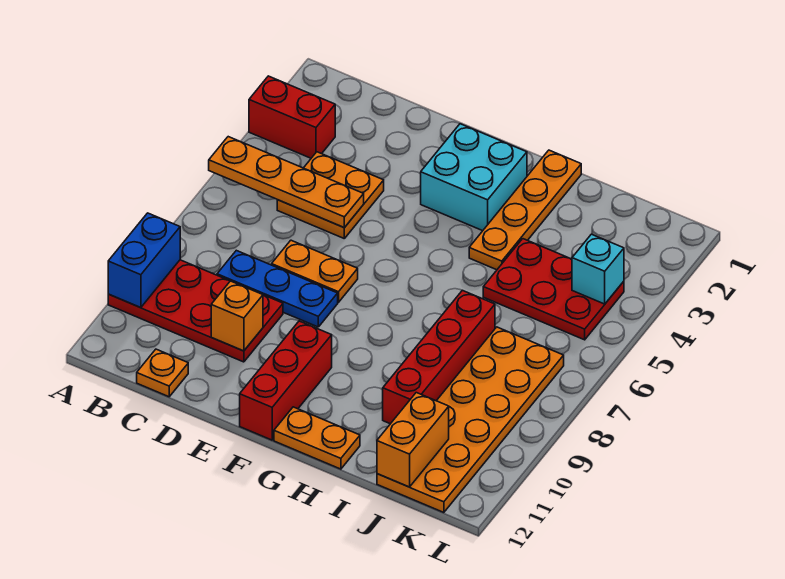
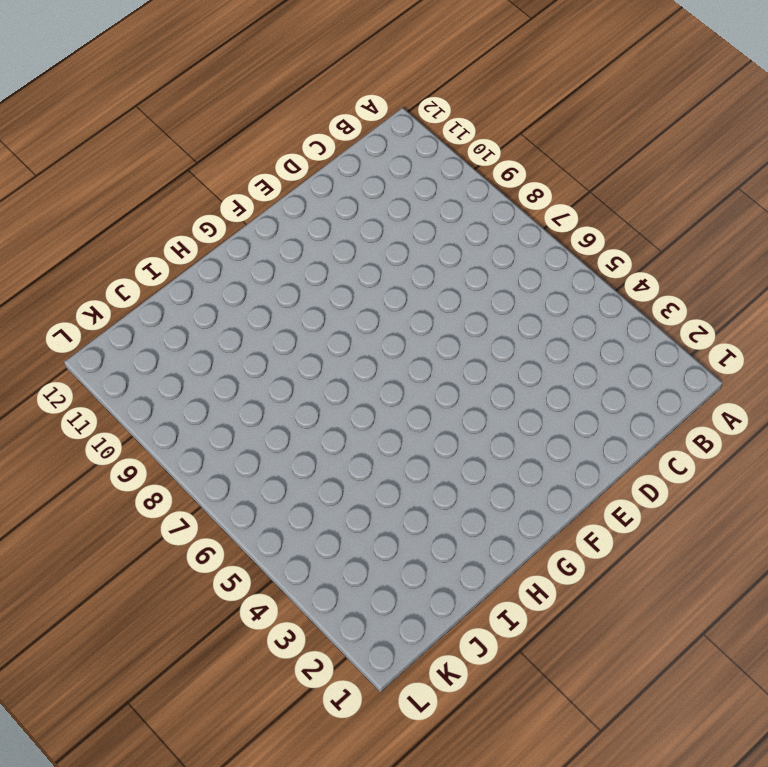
none -> red 1x2 brick [249,76,335,158]
none -> red 2x4 plate [108,260,283,362]
none -> orange 2x2 plate [277,152,384,238]

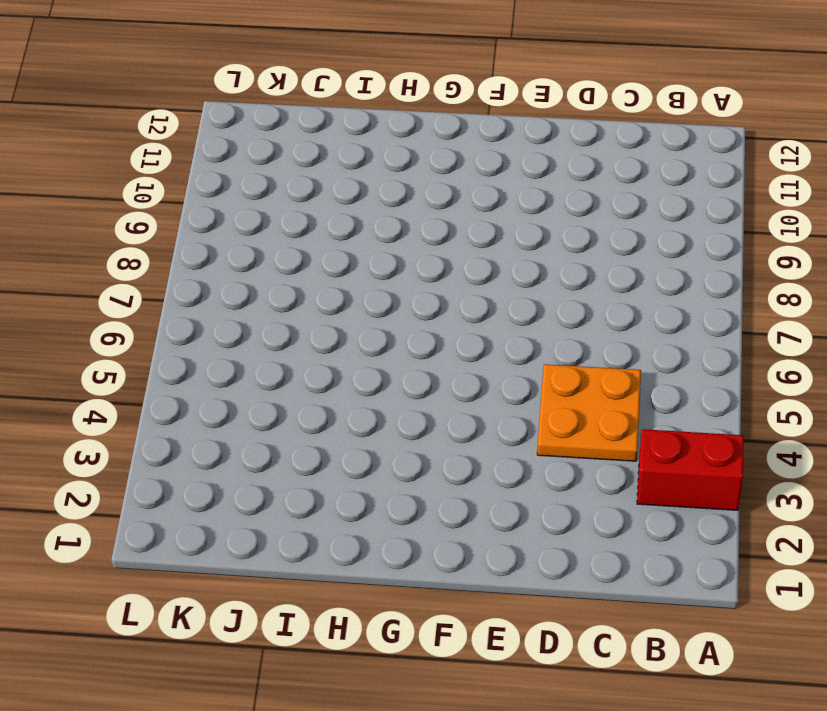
none -> red 2x4 plate [108,260,283,362]
none -> blue 1x3 plate [217,250,338,327]
none -> orange 1x1 plate [137,349,188,397]

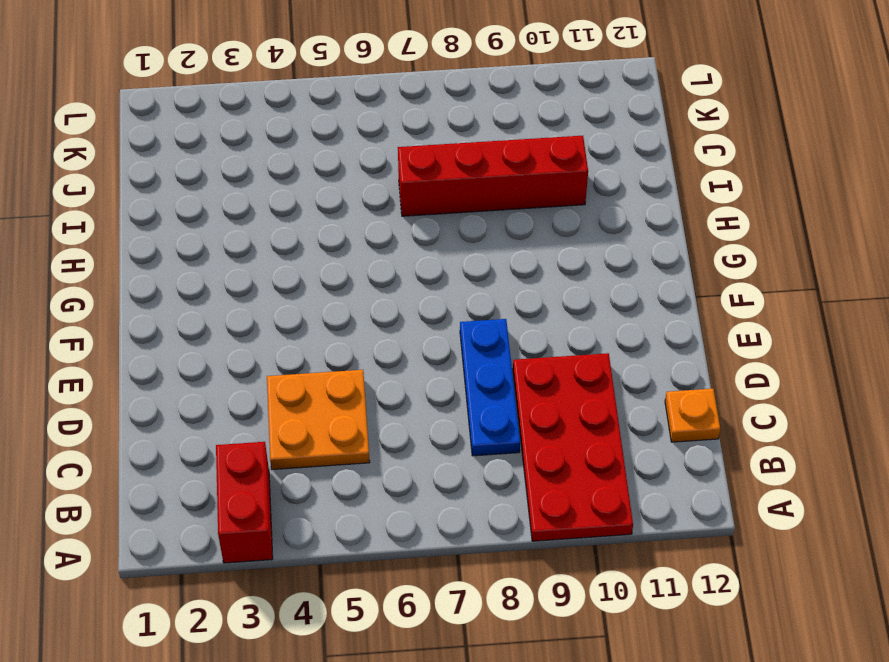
none -> orange 1x2 plate [272,240,358,302]
none -> cyan 2x2 brick [421,124,527,231]
none -> red 1x3 brick [240,321,332,440]

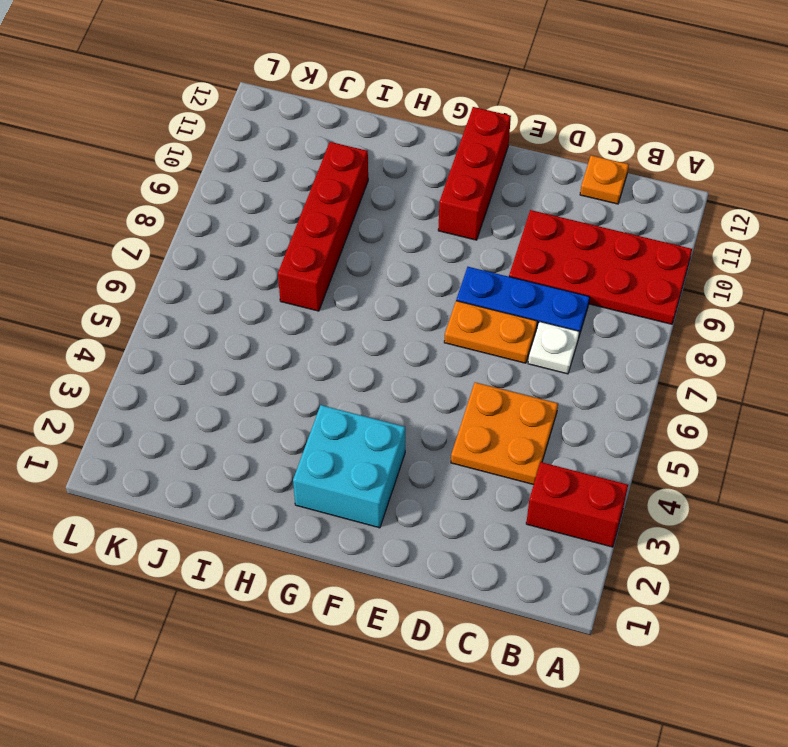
white 1x1 plate [528,322,579,374] -> none
none -> orange 1x2 plate [274,407,360,469]
none -> orange 1x4 plate [469,150,581,270]
none -> red 2x3 plate [483,239,624,340]

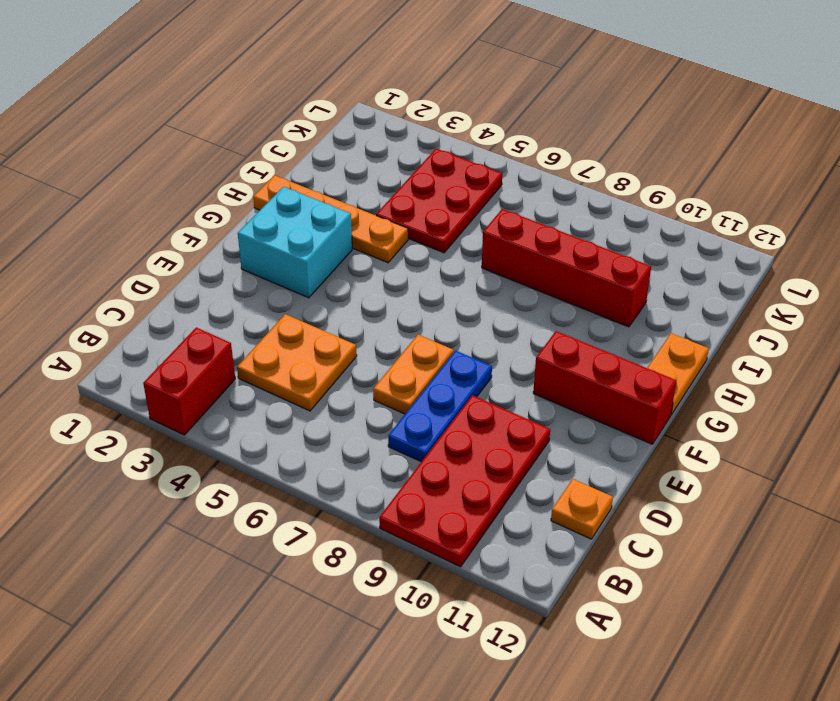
none -> orange 2x6 plate [377,327,564,512]
none -> orange 1x4 plate [209,137,364,228]
none -> blue 1x2 brick [108,213,180,308]

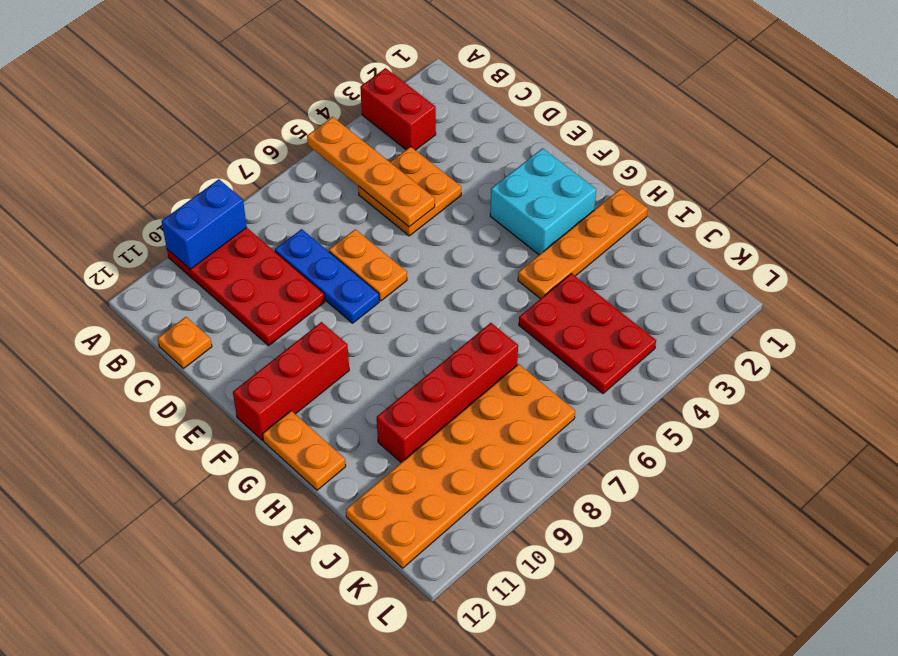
none -> orange 1x1 brick [211,281,263,351]
none -> orange 1x2 brick [377,393,449,487]
none -> cyan 1x1 brick [572,234,624,304]

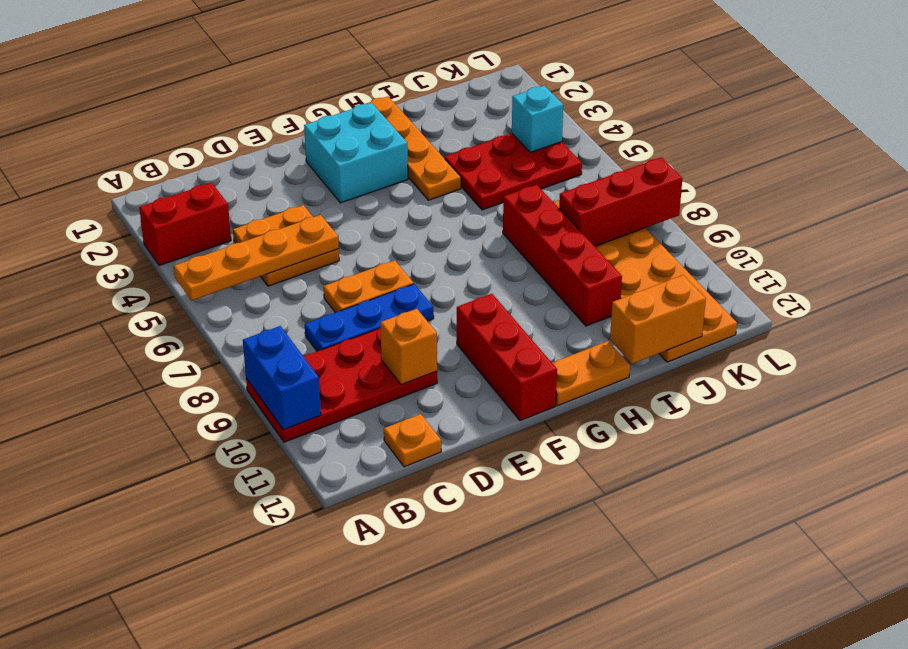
orange 1x2 brick [610,275,706,364] -> orange 1x2 brick turned to [377,393,449,487]
red 1x3 brick [559,157,683,246] -> none

